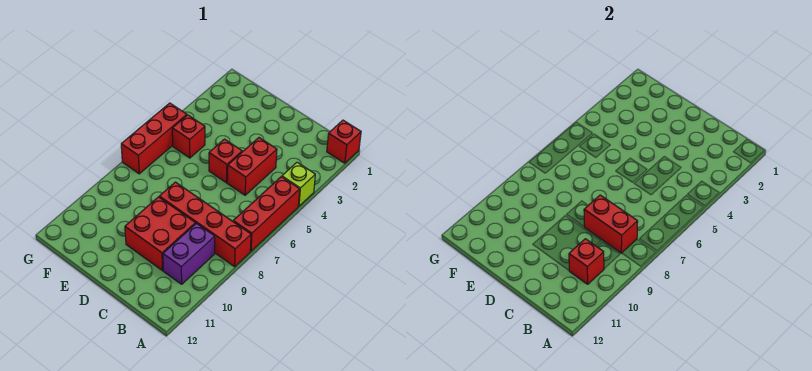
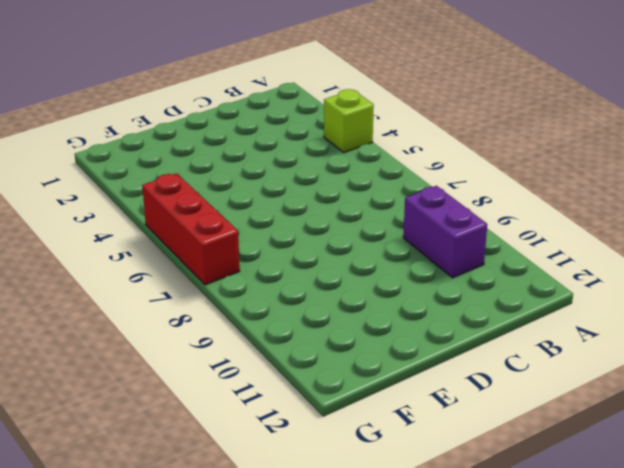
none -> red 1x1 brick [327,120,361,163]
none -> red 1x3 brick [233,177,300,251]
none -> red 1x4 brick [159,182,251,267]

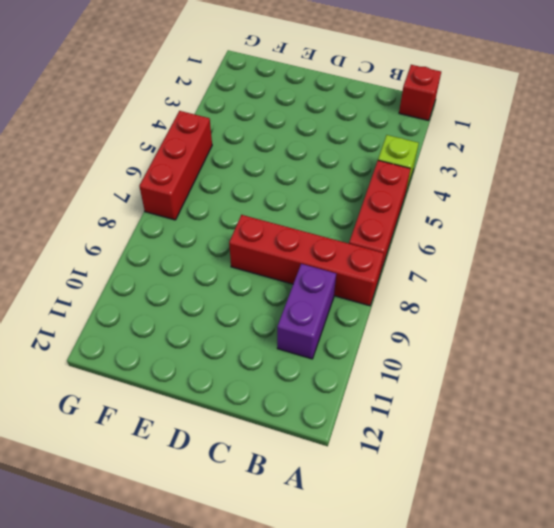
none -> red 1x2 brick [227,138,277,195]
none -> red 2x2 brick [125,197,195,271]
none -> red 1x1 brick [209,139,242,183]

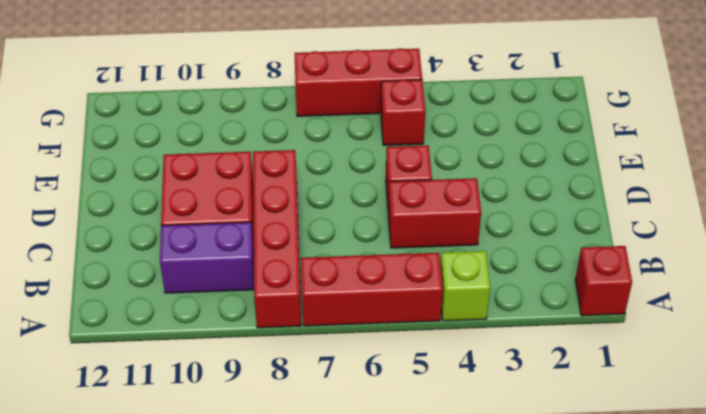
none -> red 1x2 brick [584,195,638,253]
none -> red 1x1 brick [569,239,604,284]

